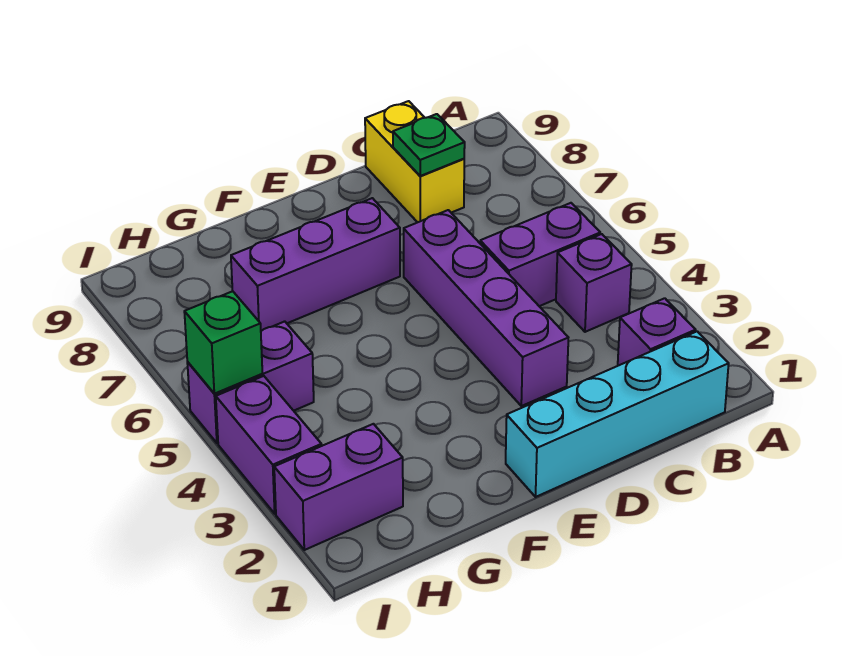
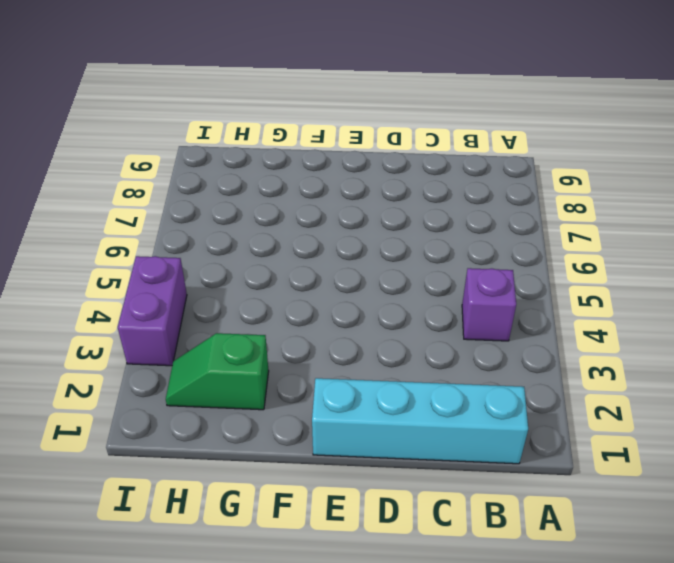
green 1x2 slope [166,333,269,410] -> purple 1x2 brick [274,424,403,550]
none -> purple 1x1 brick [618,298,696,366]
none -> purple 1x2 brick [480,203,600,306]
none -> yellow 1x2 brick [365,101,464,222]

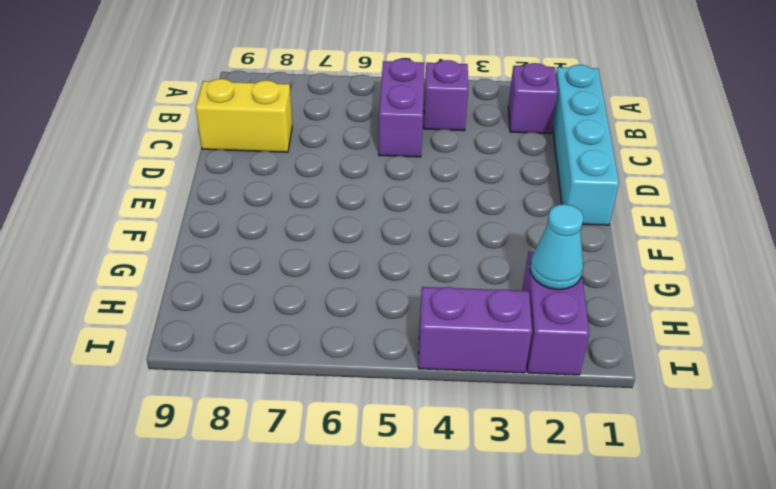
cyan 1x1 cone [530,204,583,290] -> none
none -> purple 1x4 brick [404,210,568,406]
none -> purple 1x3 brick [231,198,400,331]
none -> purple 1x2 brick [187,321,314,443]

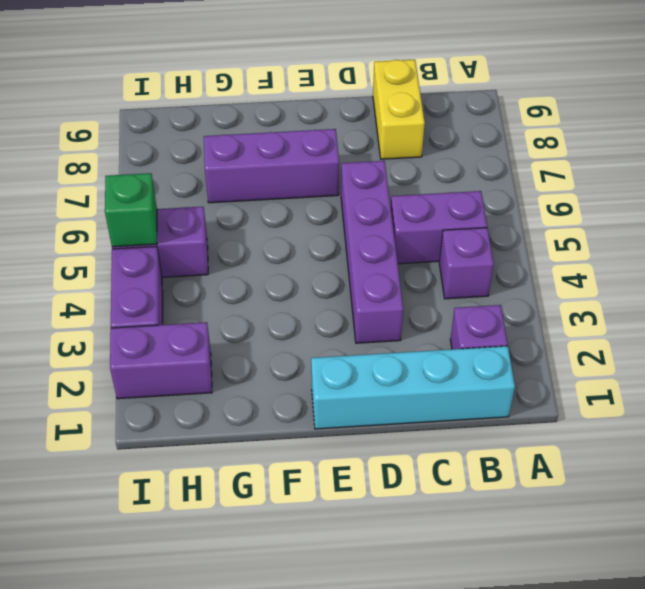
none -> green 1x1 plate [393,114,465,176]

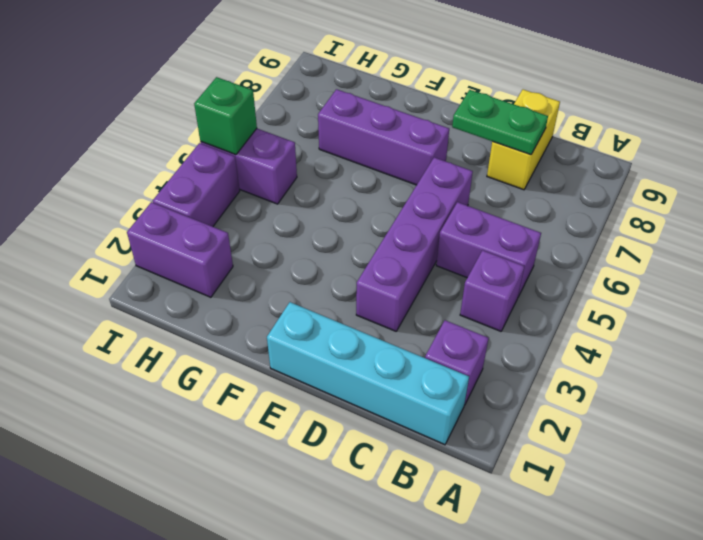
green 1x2 plate [452,90,548,155] -> green 1x1 plate [393,114,465,176]

